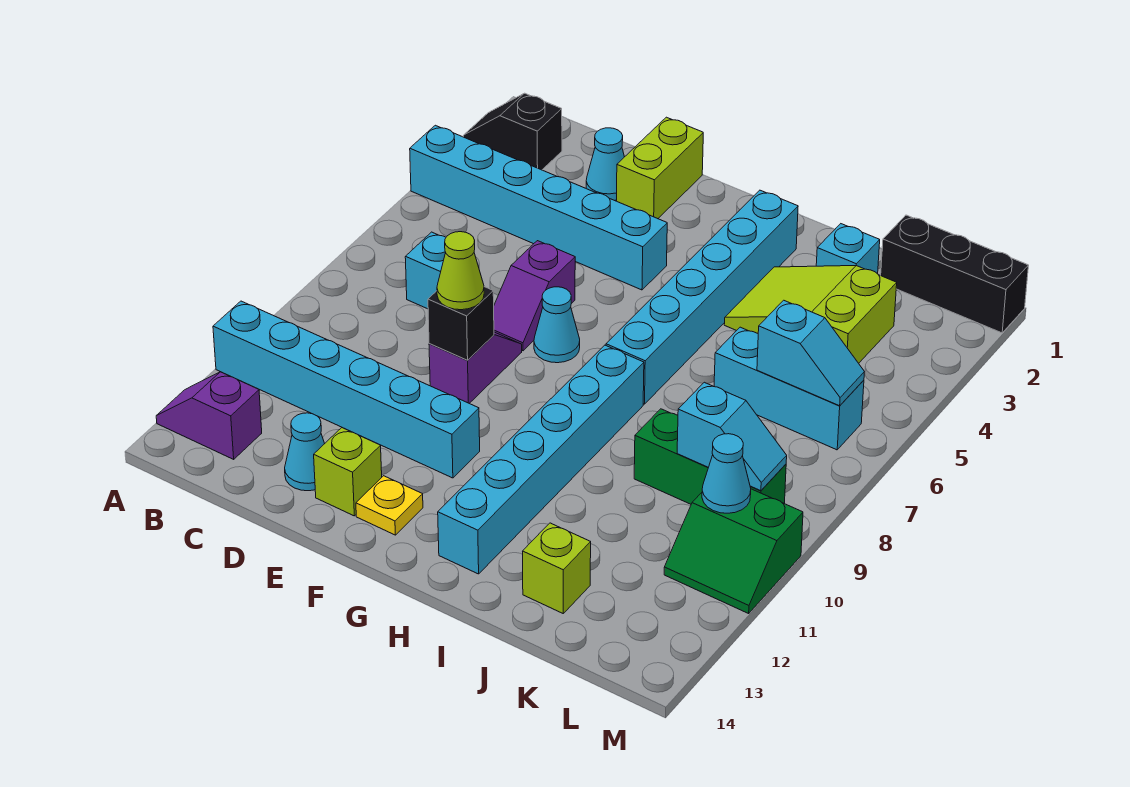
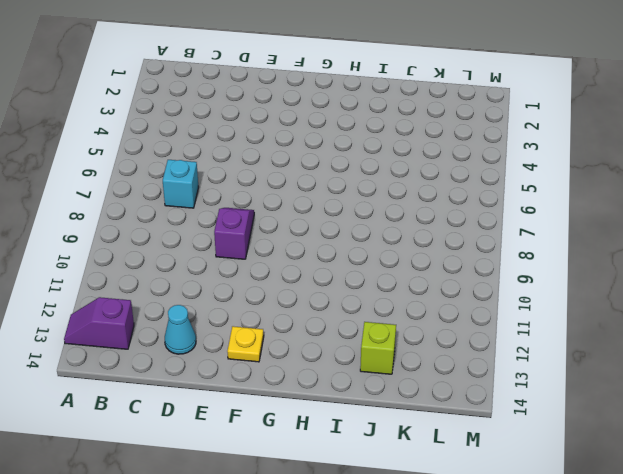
none -> black 1x2 slope [463,93,562,170]
none -> cyan 1x6 brick [410,125,667,290]
none -> cyan 1x6 brick [213,301,480,478]

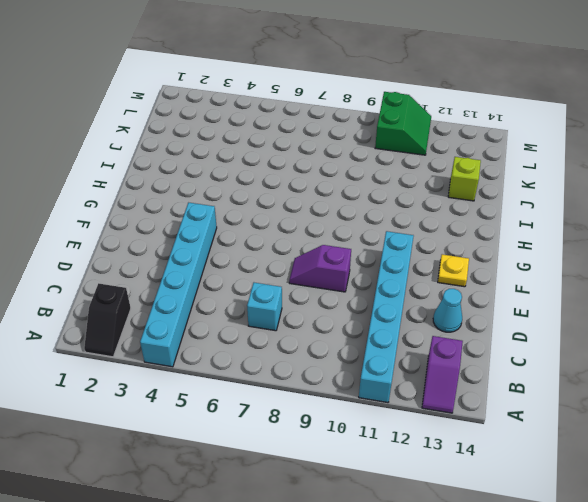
none -> cyan 1x1 cone [586,128,624,201]
none -> lime 1x2 brick [617,117,703,219]
none -> purple 1x2 slope [494,241,575,351]

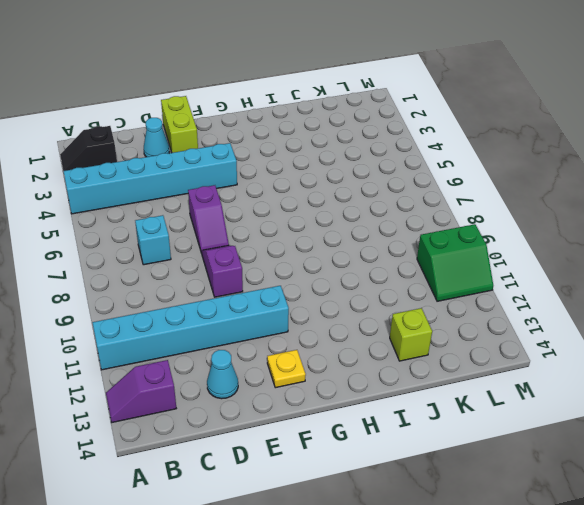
none -> lime 1x1 brick [314,428,382,516]
none -> cyan 1x1 cone [534,287,580,363]
none -> cyan 1x6 brick [606,190,798,404]

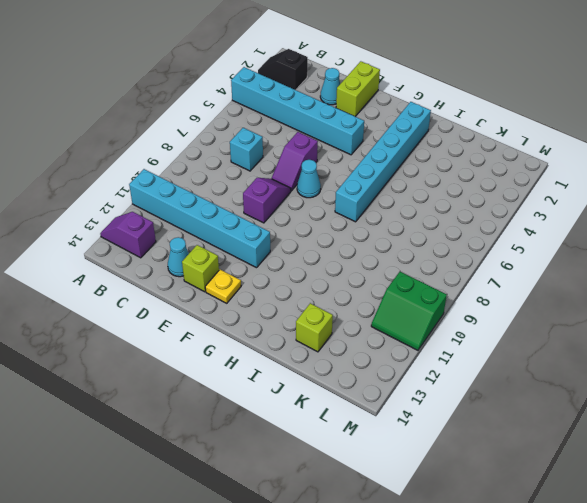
none -> cyan 1x6 brick [438,345,644,574]
none -> lime 2x3 slope [724,266,897,363]
none -> cyan 1x1 brick [816,224,880,274]

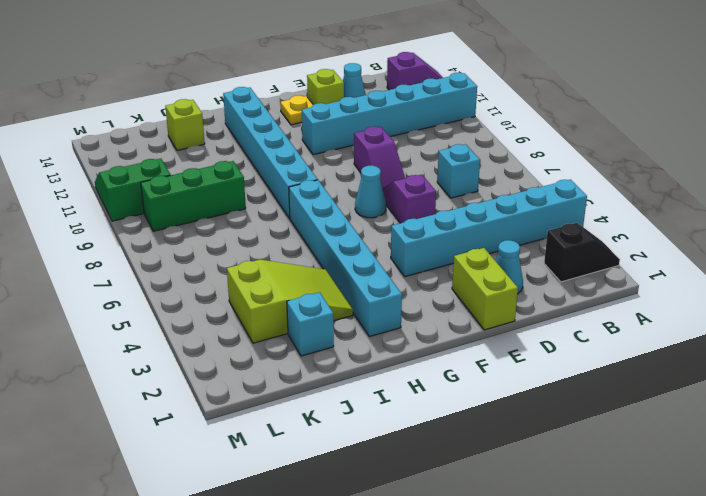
none -> cyan 1x3 brick [714,327,864,450]
none -> black 1x3 brick [881,215,1029,333]
none -> black 1x1 brick [428,287,494,360]

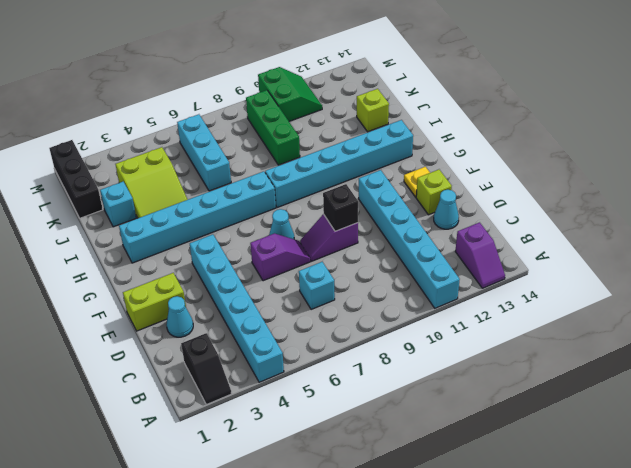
none -> cyan 1x2 slope [757,300,864,406]
none -> cyan 1x2 slope [677,382,787,491]
none -> cyan 1x1 cone [702,434,751,513]

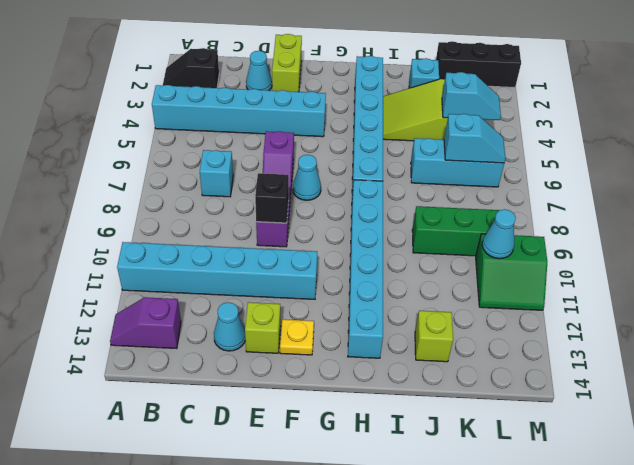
cyan 1x2 slope [442,72,501,120] -> cyan 1x2 slope moved to [677,382,787,491]
none -> lime 1x1 cone [437,232,484,310]

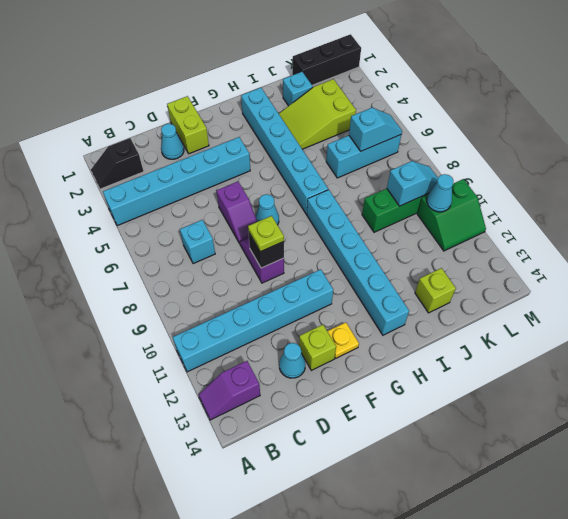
lime 1x1 plate [248,216,284,252] -> lime 1x1 cone [437,232,484,310]

